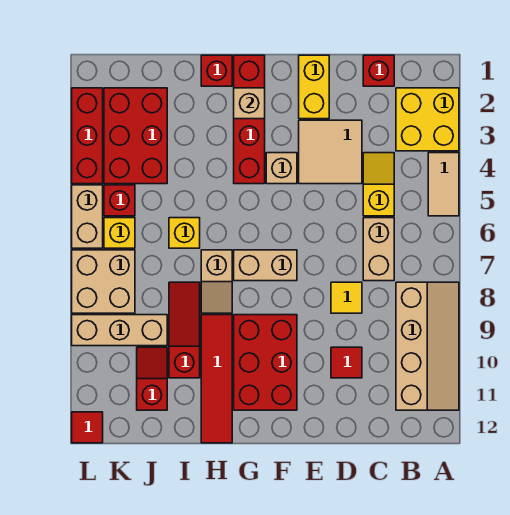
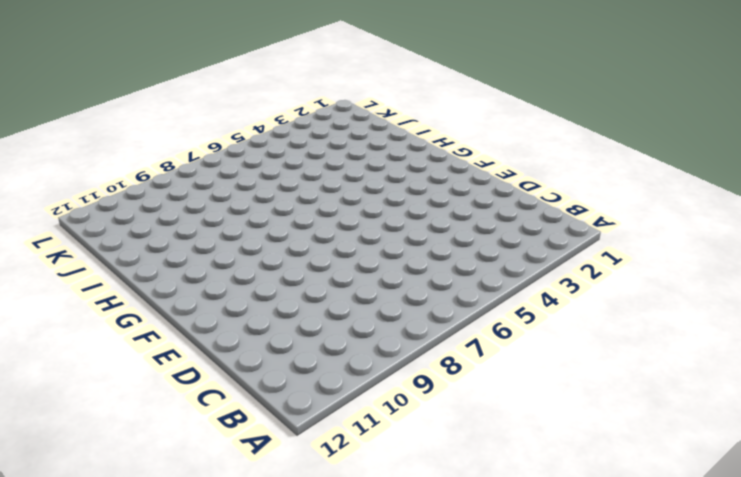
none -> yellow 2x2 brick [396,88,459,151]
none -> tan 1x2 tile [428,153,459,216]
none -> tan 2x4 slope [396,282,459,410]

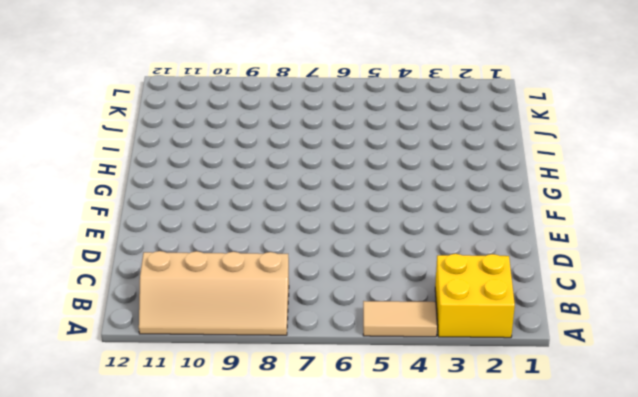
none -> red 1x1 brick [363,55,394,86]
none -> yellow 1x2 slope [363,153,394,216]
none -> tan 1x2 brick [363,218,394,281]

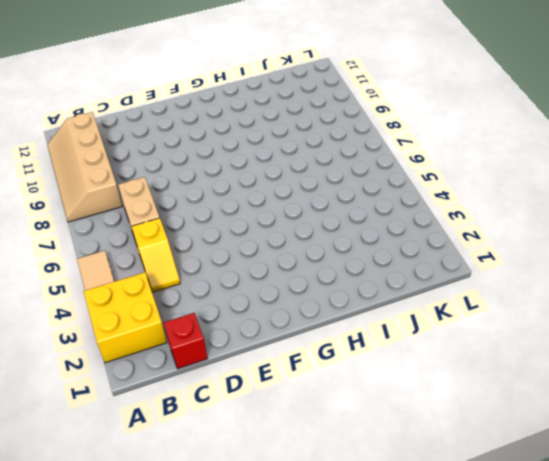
none -> tan 2x2 tile [299,120,362,184]
none -> yellow 1x1 tile [331,282,362,313]
none -> red 1x1 tile [331,347,362,378]

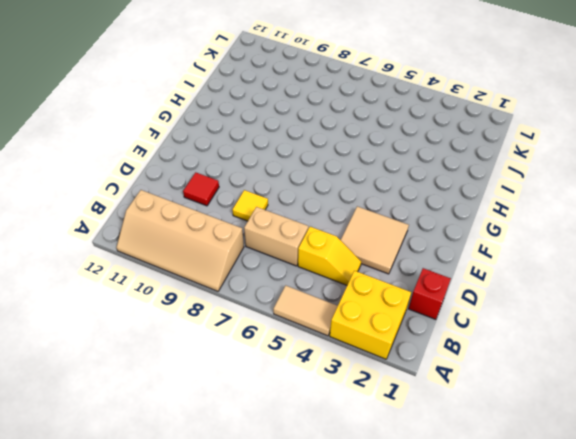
none -> yellow 1x2 brick [299,55,329,119]
none -> tan 1x1 brick [266,153,297,184]
none -> tan 1x2 brick [234,250,297,281]

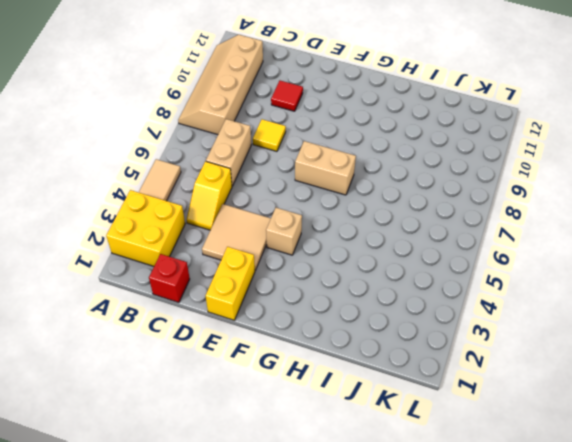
none -> red 2x3 brick [234,315,297,410]
none -> red 1x4 brick [234,55,265,184]
none -> red 1x1 brick [201,55,232,86]

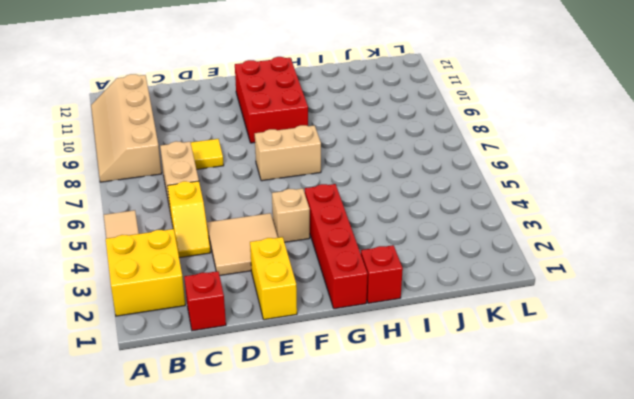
none -> red 1x1 tile [331,347,362,378]
none -> tan 1x2 slope [201,250,232,313]
none -> red 1x4 tile [201,315,232,443]

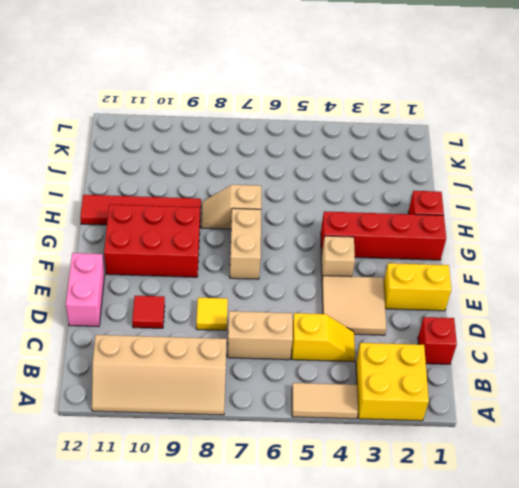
pink 1x2 brick [66,253,105,327] -> none
none -> yellow 1x1 brick [169,218,200,248]
none -> red 1x3 slope [169,282,200,378]
none -> red 2x3 brick [104,88,167,184]

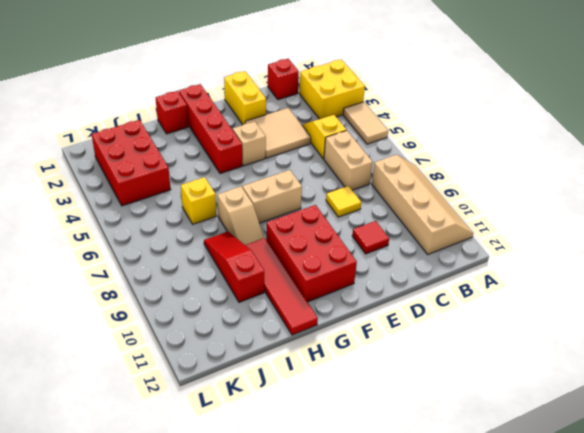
none -> tan 1x3 brick [72,315,167,346]
none -> red 1x2 slope [137,347,167,410]
none -> red 1x1 brick [104,185,135,216]

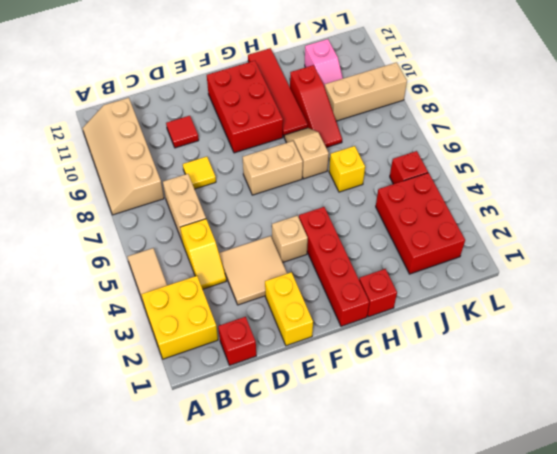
pink 1x2 slope [305,39,343,87] -> red 1x2 slope [137,347,167,410]
none -> yellow 1x1 brick [104,218,135,248]
none -> tan 2x2 brick [72,250,135,313]
none -> red 1x3 brick [72,88,103,184]

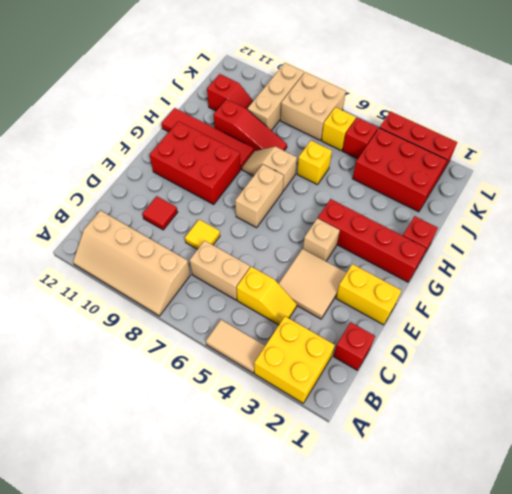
none -> tan 1x2 brick [72,185,103,248]
none -> red 1x1 tile [72,412,103,443]
none -> tan 1x1 brick [234,88,265,119]

